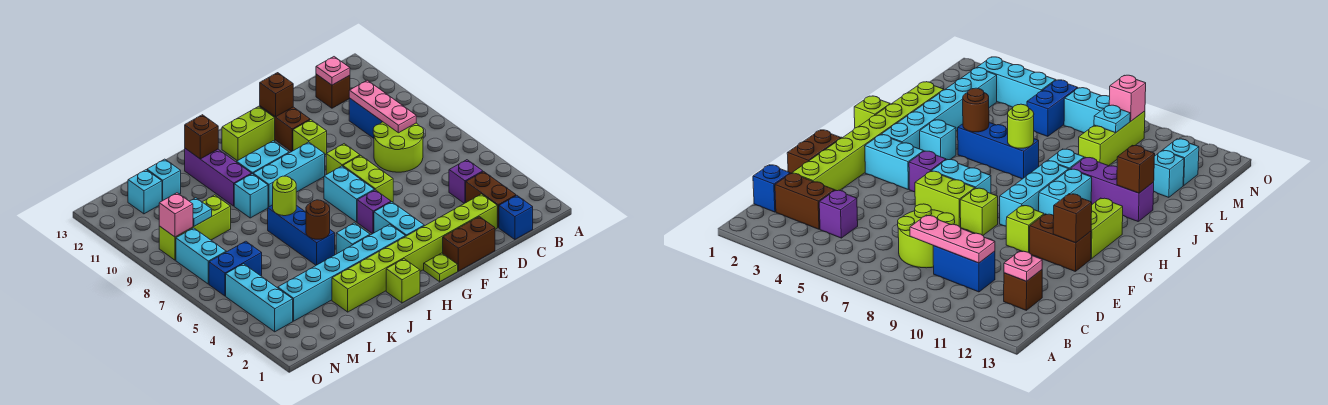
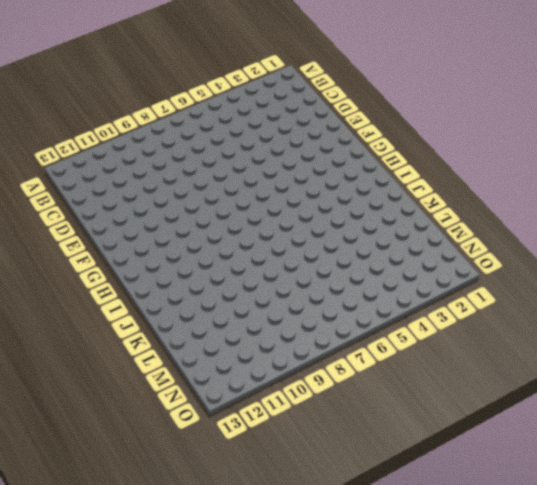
none -> blue 1x1 brick [499,196,533,240]
none -> brown 1x2 brick [466,172,516,227]
none -> purple 1x1 brick [449,160,483,203]
none -> lime 2x2 round brick [373,122,424,172]

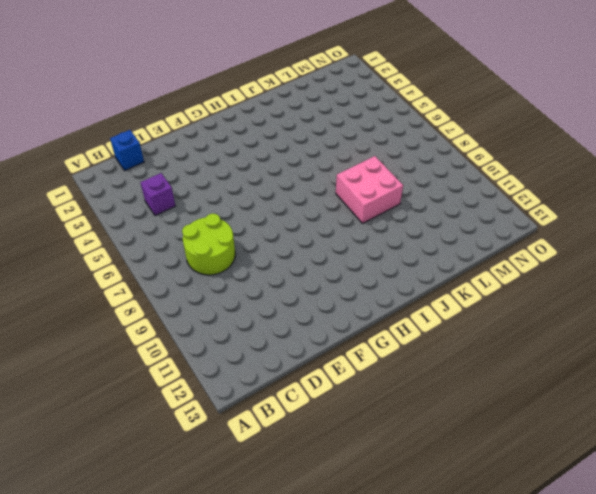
pink 2x2 brick [336,156,403,223] -> cyan 1x1 brick [234,174,268,218]
none -> brown 1x2 brick [466,172,516,227]
none -> blue 1x2 brick [349,98,383,138]
none -> brown 1x1 brick [316,74,350,108]
none -> lime 1x8 brick [332,194,497,312]

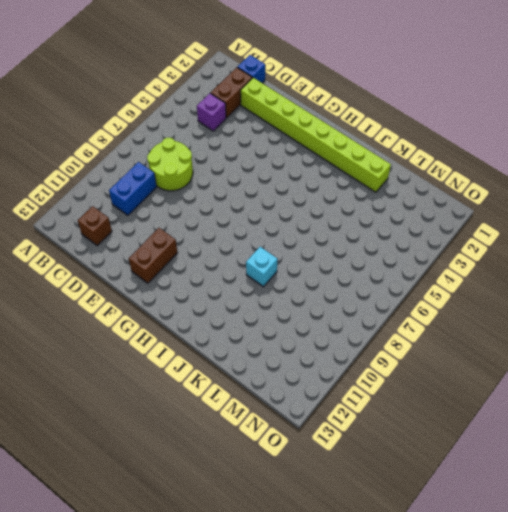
none -> brown 1x2 brick [443,217,495,271]
none -> lime 1x2 brick [343,156,393,202]
none -> lime 1x1 brick [326,144,360,174]
none -> lime 1x1 brick [293,120,327,155]

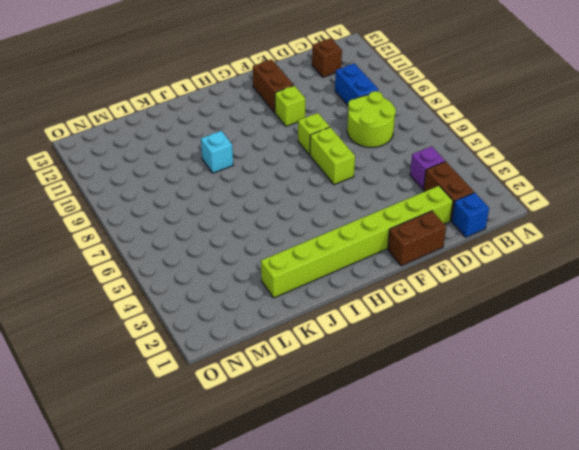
none -> lime 1x1 plate [424,253,458,282]
none -> cyan 1x2 brick [374,202,424,236]
none -> purple 1x1 brick [357,190,391,234]
none -> cyan 1x2 brick [324,166,374,222]

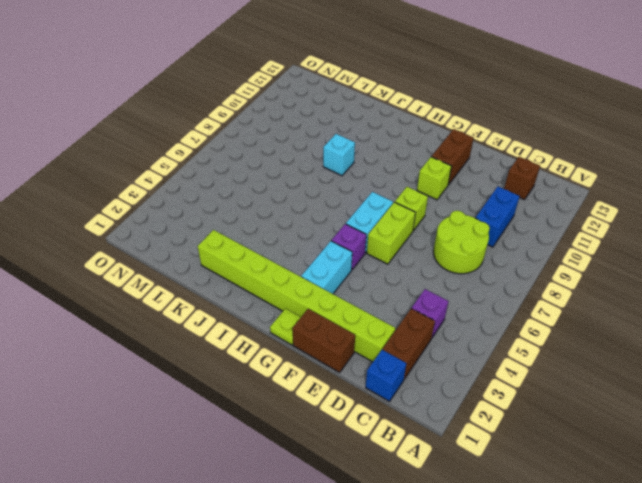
none -> cyan 1x3 brick [253,142,325,207]
none -> lime 1x2 brick [222,106,275,161]
none -> cyan 1x6 brick [278,224,406,321]
none -> cyan 1x2 brick [237,141,289,174]

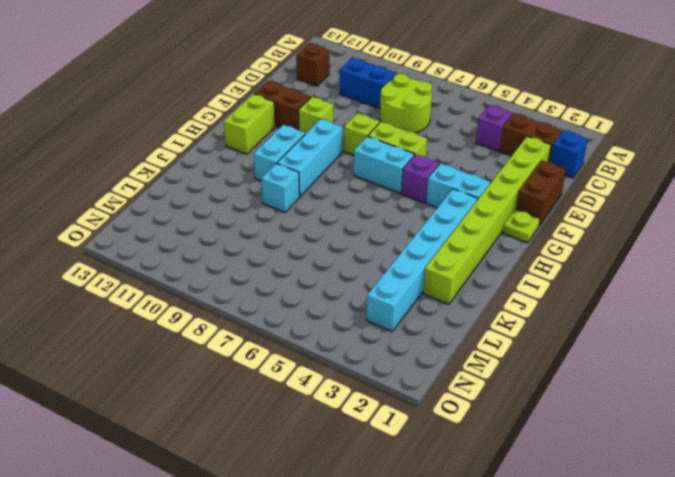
none -> lime 1x1 brick [386,259,420,303]
none -> cyan 1x1 brick [336,223,370,254]
none -> blue 1x3 brick [268,205,335,265]
none -> purple 1x3 brick [185,149,252,206]

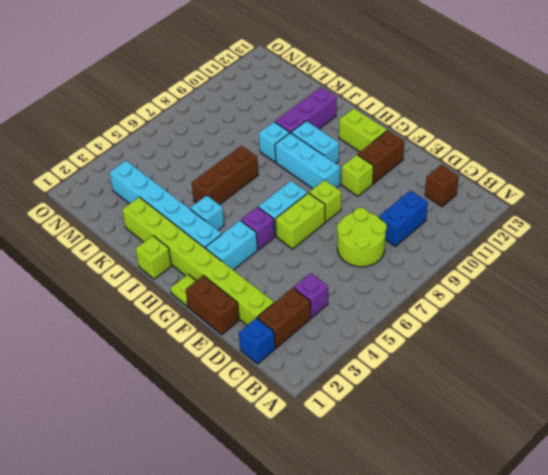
brown 1x3 brick [192,146,258,205] -> blue 1x3 brick [268,205,335,265]
none -> lime 1x3 brick [159,195,231,260]
none -> cyan 1x1 brick [147,159,181,201]
none -> blue 1x2 brick [209,241,262,296]
none -> cyan 1x1 brick [128,170,162,214]

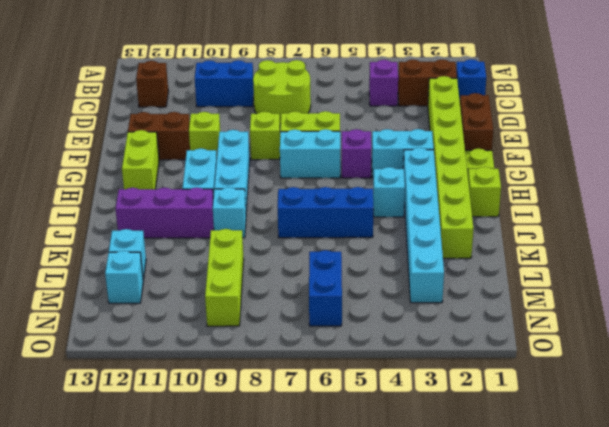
none -> cyan 1x3 brick [226,264,293,332]
none -> cyan 1x2 brick [176,228,226,284]
none -> pink 1x3 plate [349,80,416,133]
none -> pink 1x1 plate [316,57,350,85]

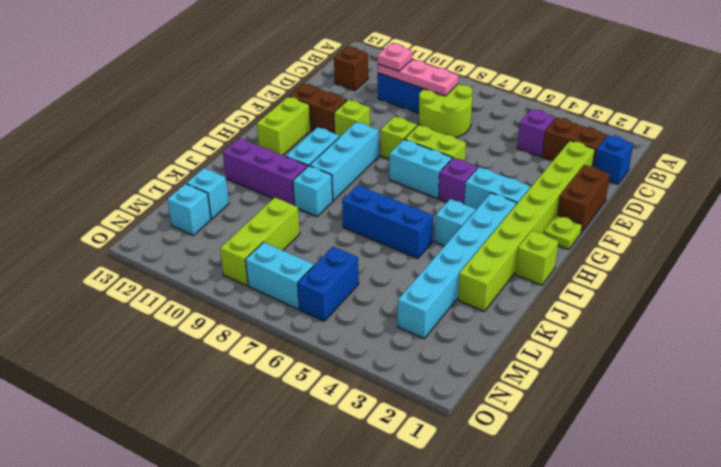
pink 1x1 plate [378,44,412,71] -> pink 1x1 plate moved to [316,57,350,85]
none -> cyan 1x3 brick [226,264,293,332]
none -> brown 1x1 brick [260,73,293,117]
none -> brown 1x1 round brick [306,200,330,239]
none -> lime 1x1 round brick [273,176,296,216]

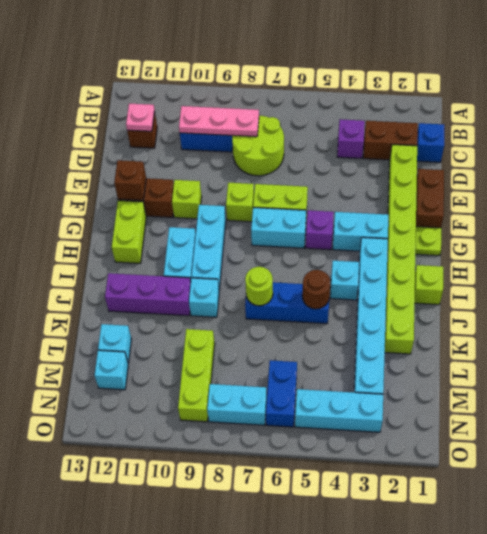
none -> brown 1x1 brick [185,115,218,159]
none -> cyan 1x1 plate [189,198,212,226]
none -> pink 1x1 brick [159,193,193,237]

